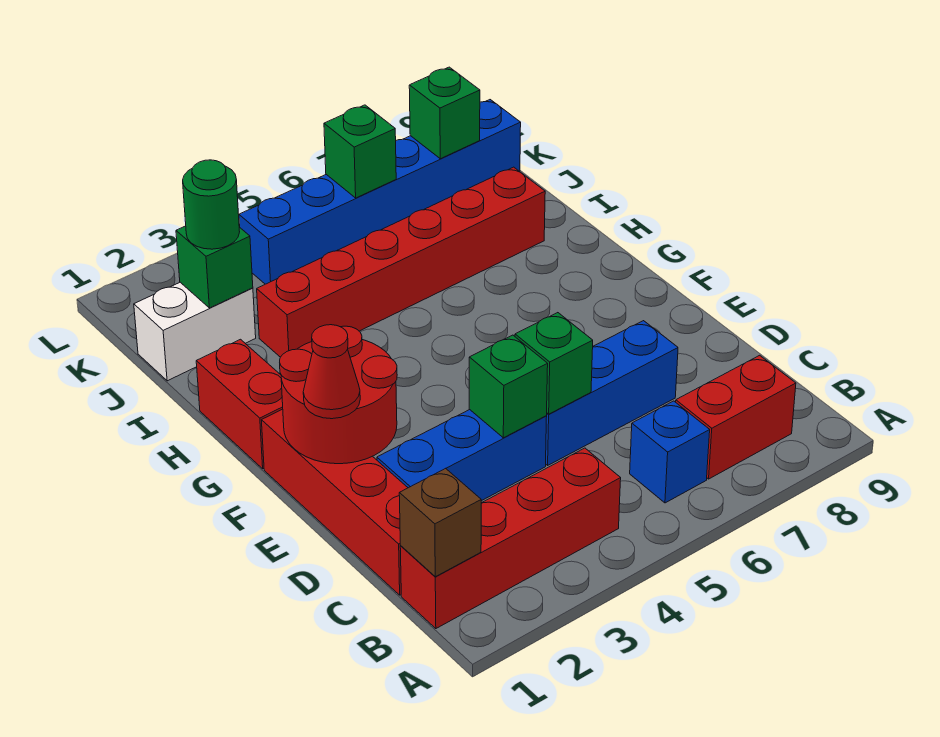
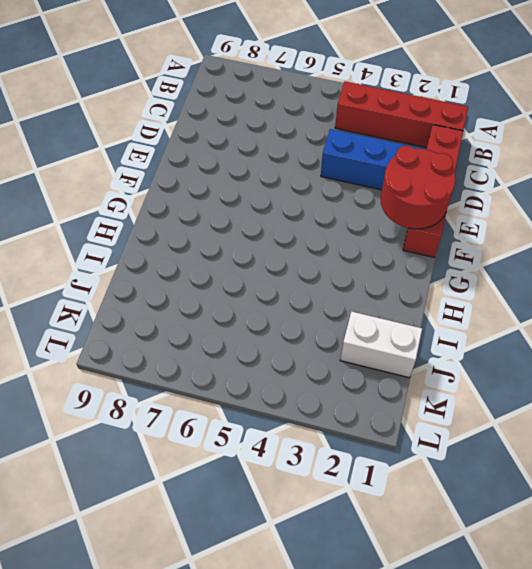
none -> blue 1x1 brick [630,401,710,503]
none -> red 1x2 brick [676,355,796,479]
none -> blue 1x3 brick [546,321,678,465]

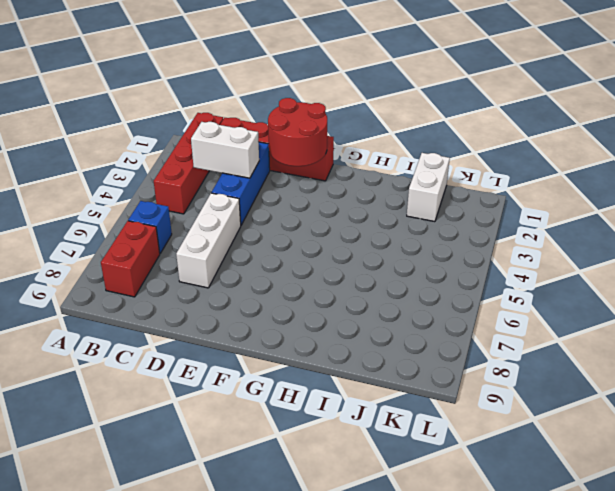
white 1x2 brick [191,122,259,178] -> none
white 1x3 brick [176,193,241,288] -> blue 1x3 brick [546,321,678,465]
none -> red 1x2 brick [196,339,283,469]
none -> red 1x6 brick [257,167,545,357]
none -> blue 1x6 brick [239,100,521,284]

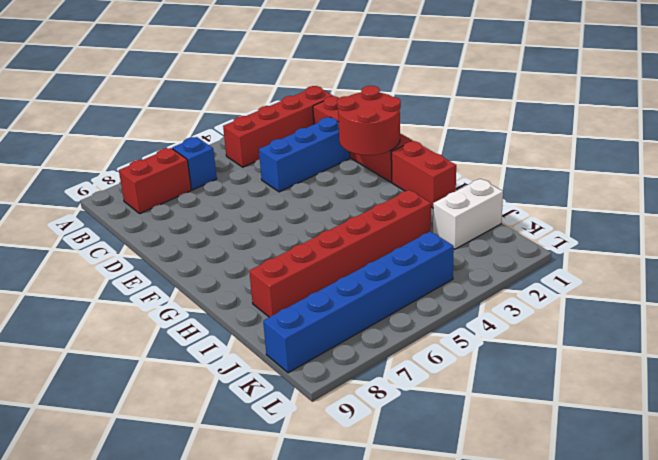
none -> blue 1x3 brick [546,321,678,465]
none -> brown 1x1 brick [399,468,481,577]
none -> green 1x1 brick [469,335,548,438]

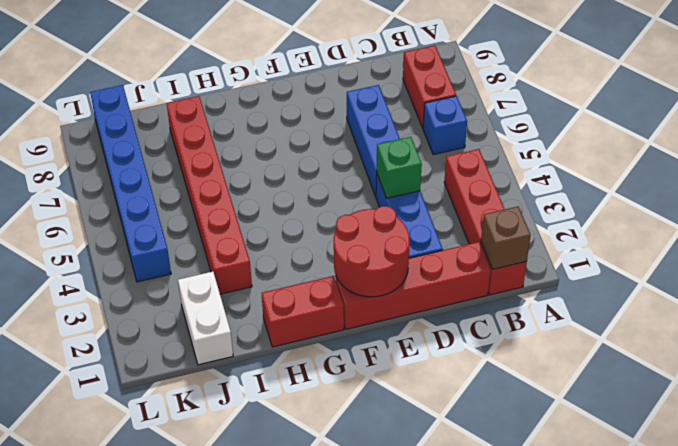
none -> green 1x1 brick [515,313,593,414]
none -> green 1x1 brick [176,226,253,308]
none -> green 1x1 brick [324,105,396,198]

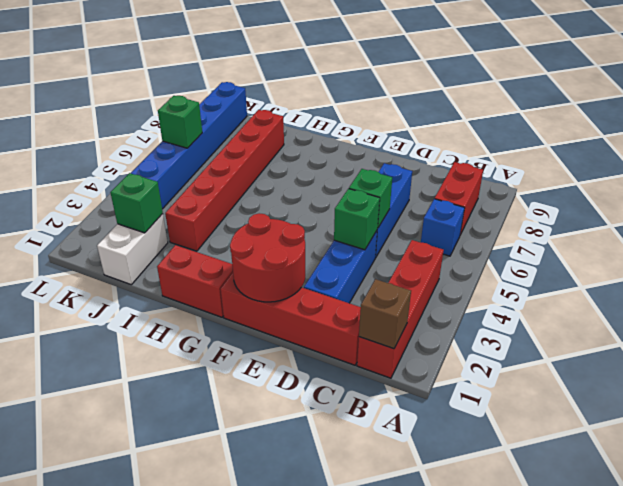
none -> green 1x1 brick [409,67,480,159]
none -> red 1x1 cone [303,325,360,419]
none -> green 1x1 round brick [183,160,240,249]

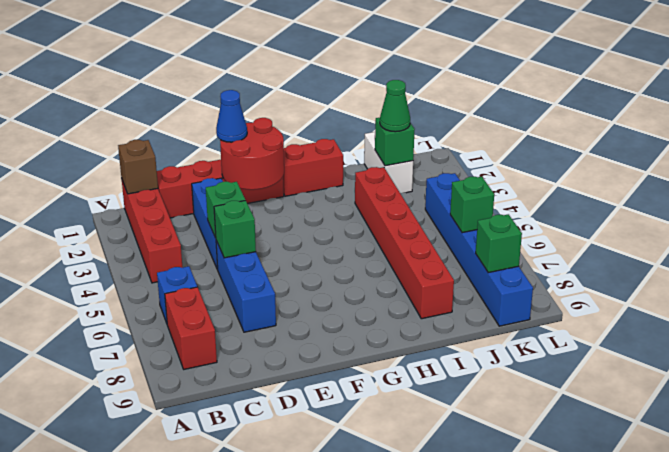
blue 1x1 cone [216,90,247,142] -> red 1x1 cone [303,325,360,419]
green 1x1 cone [380,80,410,132] -> green 1x1 round brick [183,160,240,249]

